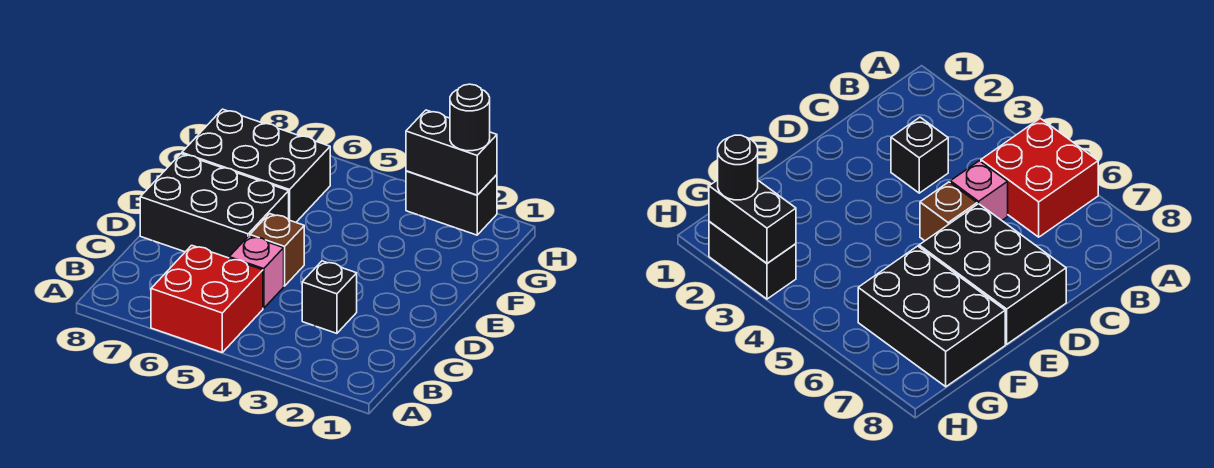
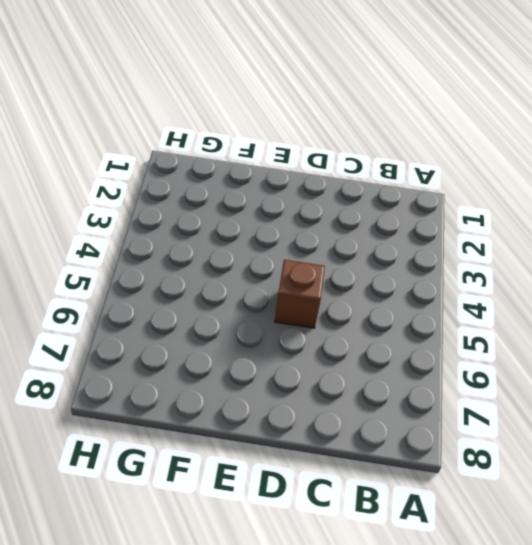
none -> red 2x2 brick [151,245,263,352]
none -> black 1x1 brick [302,261,357,333]

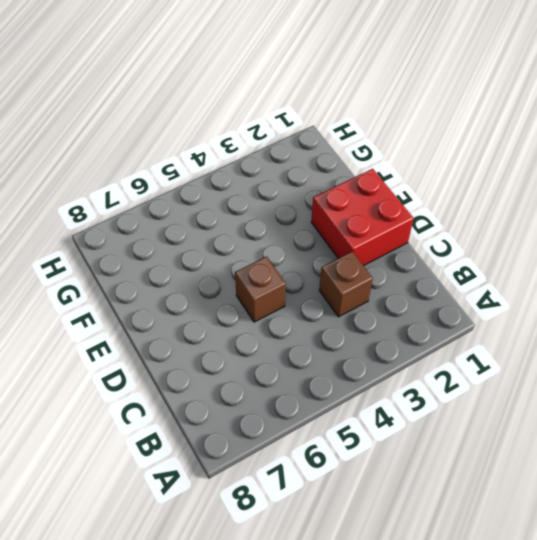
brown 1x1 brick [319,252,373,317] -> black 1x1 brick [302,261,357,333]
red 2x2 brick [311,169,414,266] -> red 2x2 brick moved to [151,245,263,352]
none -> pink 1x1 brick [229,236,284,308]
none -> black 2x3 brick [140,154,289,258]

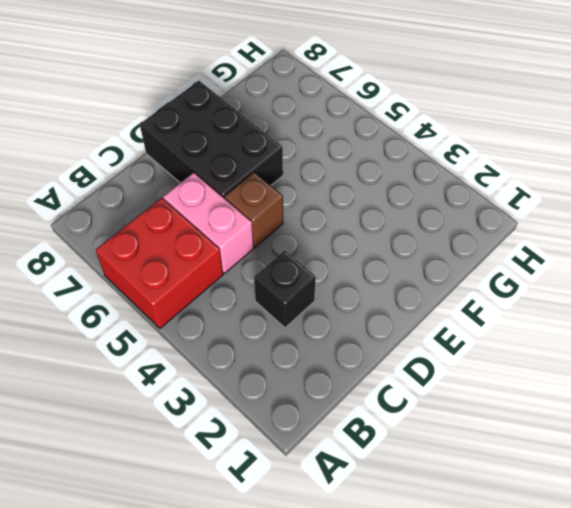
pink 1x2 brick [163,173,253,273] -> pink 1x1 brick [229,236,284,308]
none -> black 2x3 brick [182,109,330,222]
none -> black 1x2 brick [406,171,497,235]

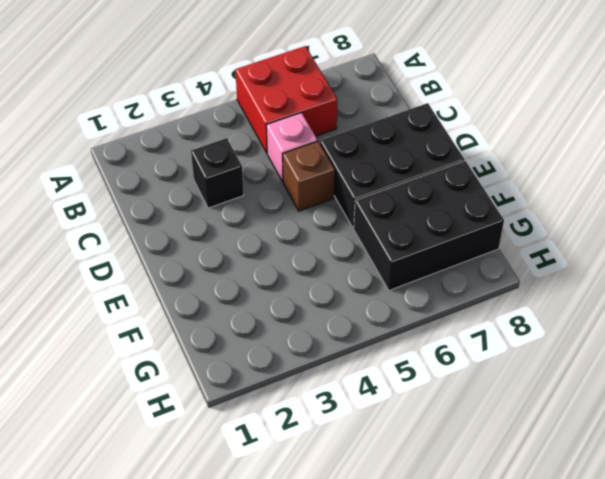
none -> black 1x2 brick [406,171,497,235]
none -> black 1x2 brick [406,110,497,195]

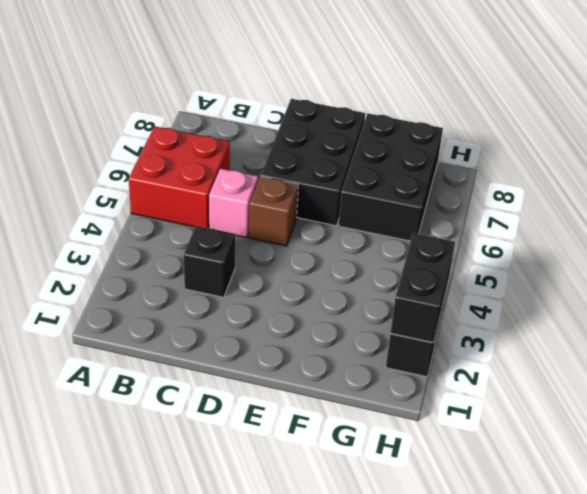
none -> black 1x1 round brick [450,84,490,151]

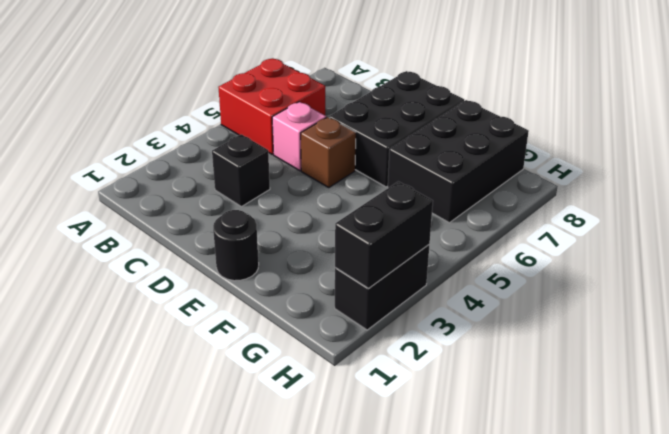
black 1x1 round brick [213,210,259,281] -> black 1x1 round brick moved to [450,84,490,151]

